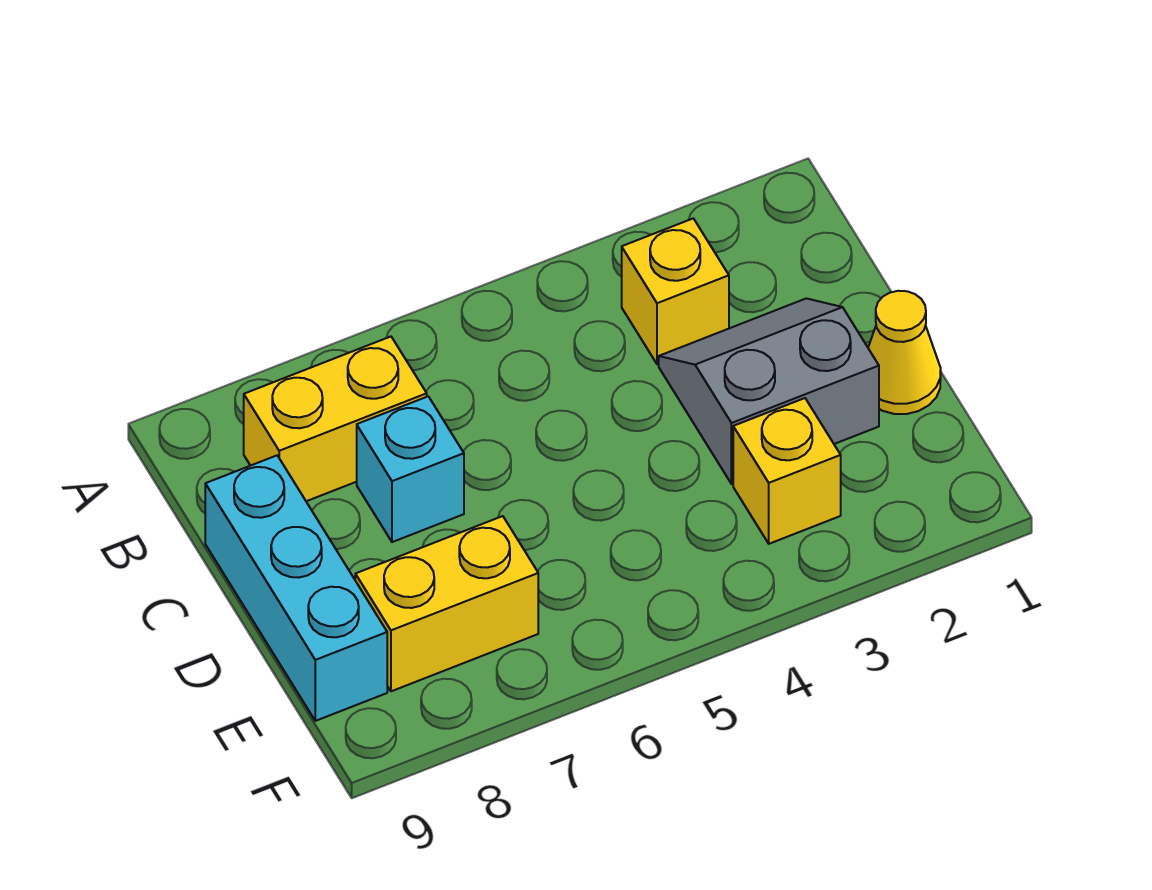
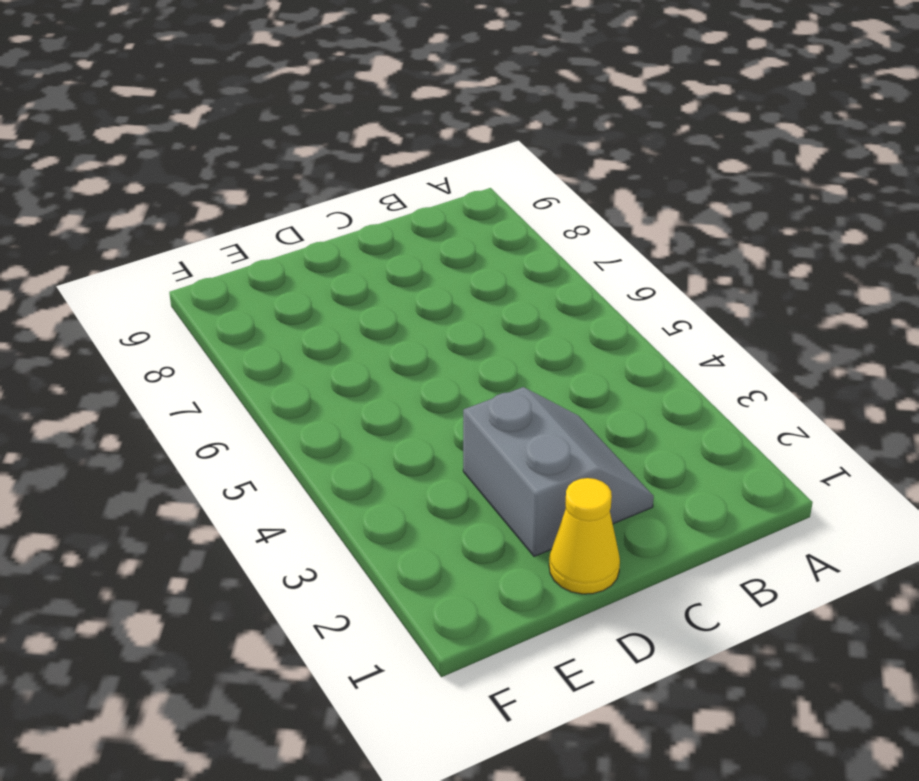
none -> yellow 1x1 brick [622,218,729,364]
none -> yellow 1x2 brick [244,337,427,501]

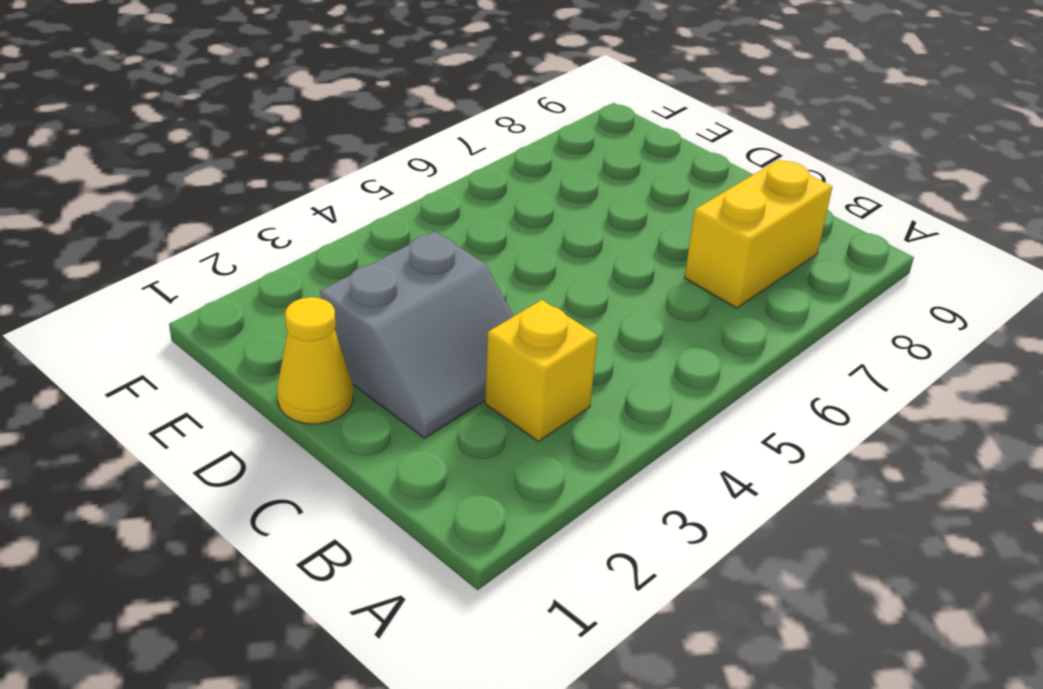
none -> cyan 1x1 brick [357,396,464,542]
none -> cyan 1x3 brick [205,456,387,721]

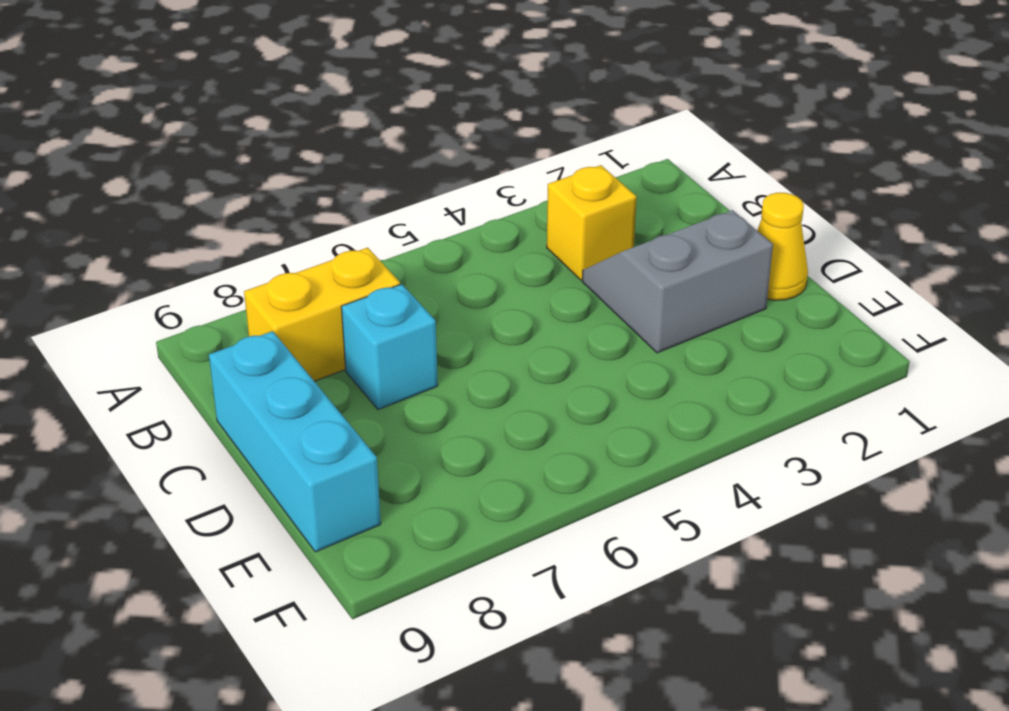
none -> yellow 1x1 brick [733,398,841,544]
none -> yellow 1x2 brick [355,516,538,691]

